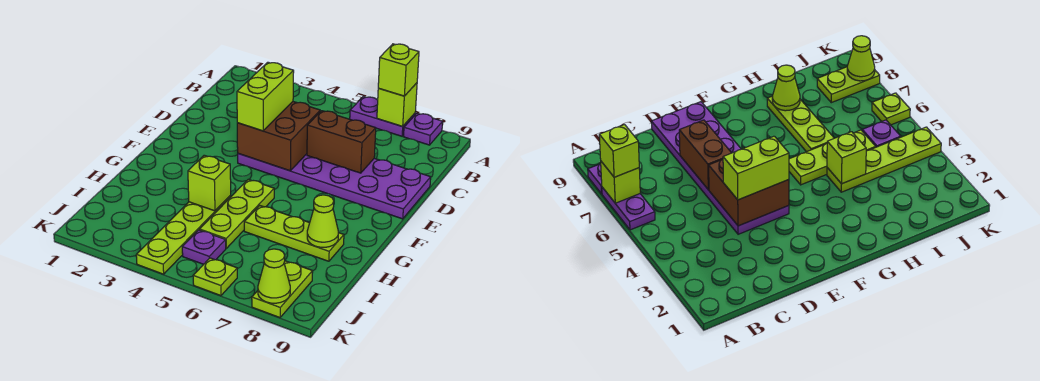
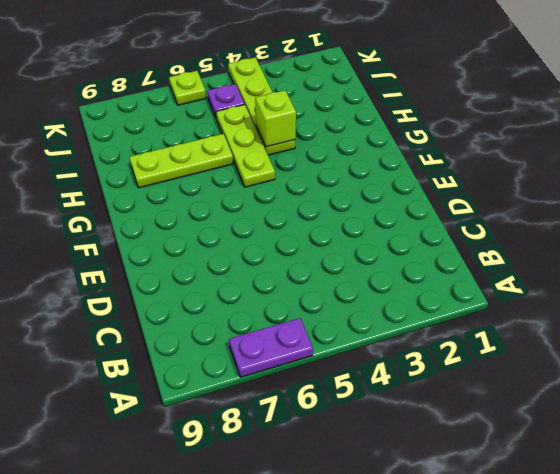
none -> purple 1x1 plate [403,113,443,145]
none -> purple 2x6 plate [238,154,431,219]
none -> lime 1x2 plate [252,261,313,318]

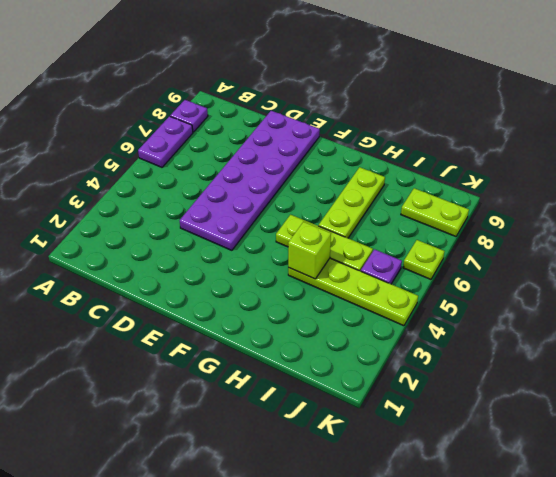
none -> lime 1x1 brick [377,83,417,126]
none -> brown 2x2 brick [237,102,320,171]
none -> brown 1x2 brick [307,111,376,173]

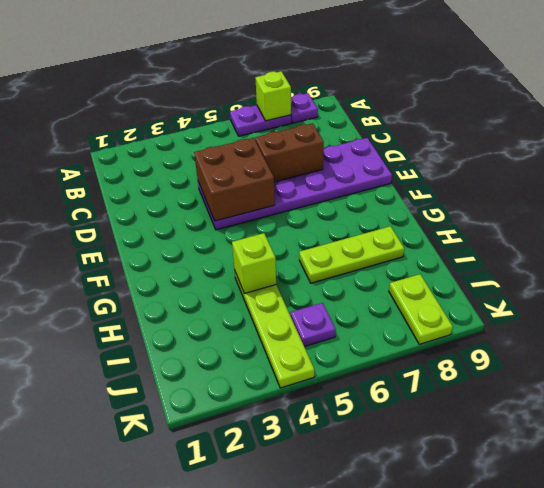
none -> lime 1x3 plate [200,179,274,248]
none -> lime 1x1 plate [193,258,237,296]
none -> lime 1x1 cone [307,195,338,247]

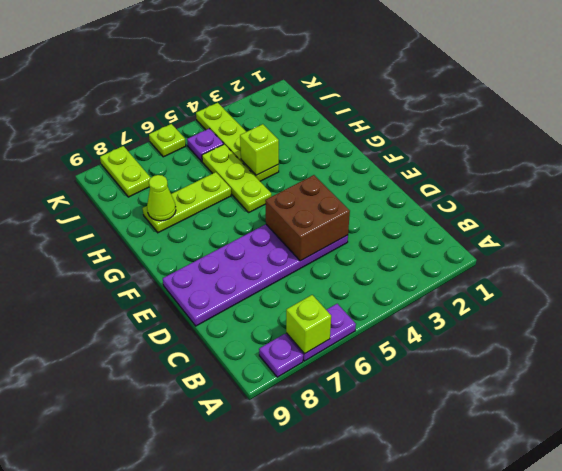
none -> brown 1x2 brick [307,111,376,173]
none -> lime 1x1 cone [258,249,290,303]
none -> lime 1x1 brick [378,44,419,96]

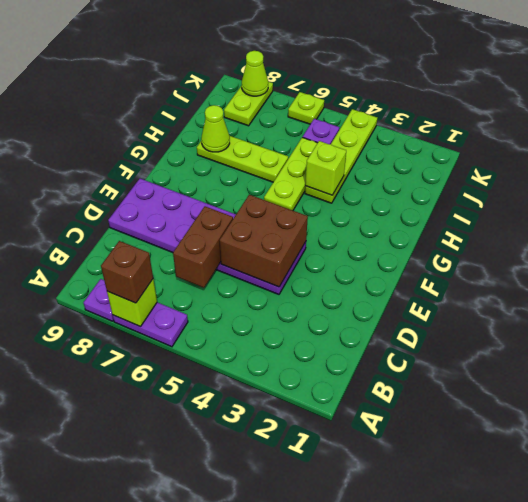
brown 1x1 brick [101,241,153,303] -> lime 1x1 brick [378,44,419,96]
brown 1x2 brick [173,206,233,288] -> brown 1x2 brick turned to [307,111,376,173]
none -> lime 1x2 brick [237,62,294,131]

